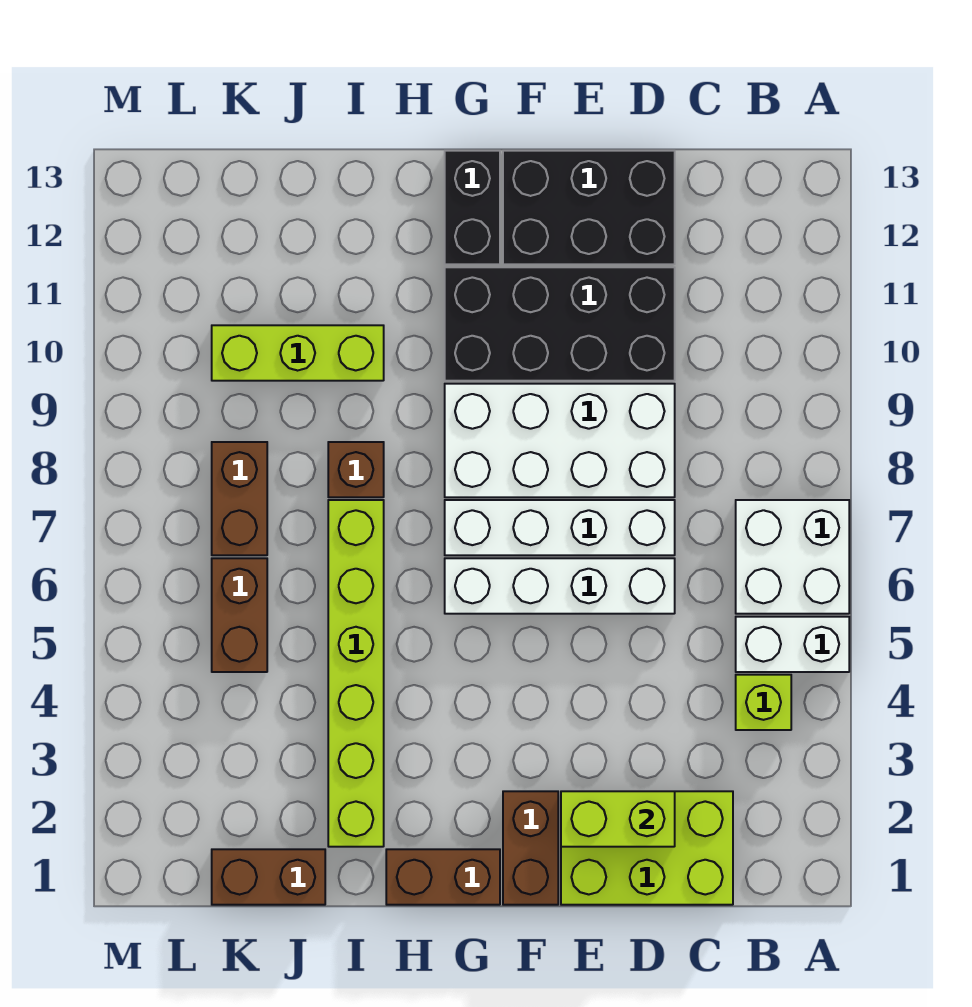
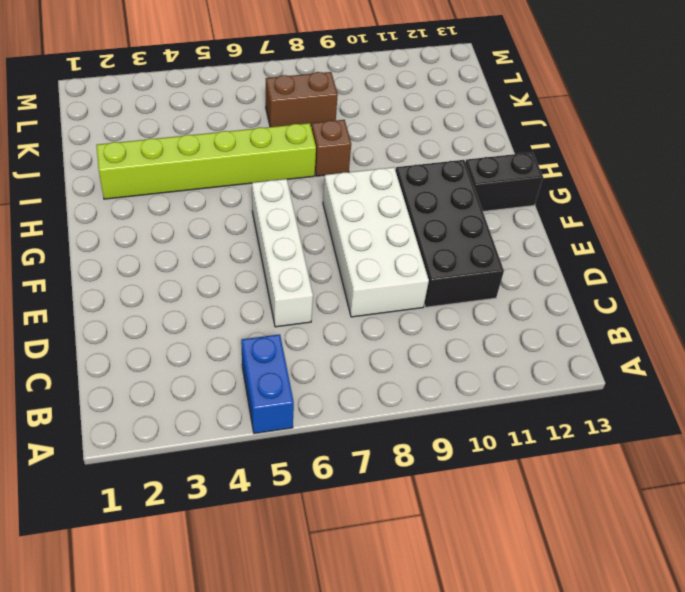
blue 1x2 brick [241,334,294,433] -> white 1x2 brick [736,617,849,672]
none -> white 2x2 brick [736,500,849,614]
none -> lime 1x1 brick [736,675,791,730]
none -> lime 2x3 brick [561,791,733,905]

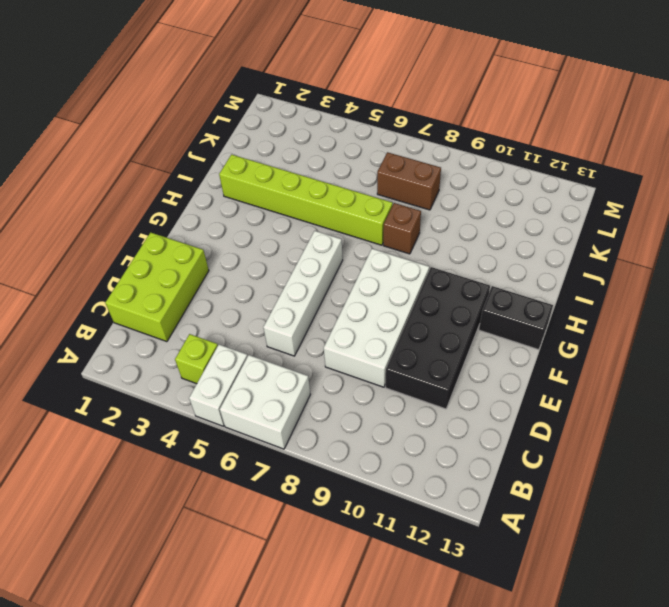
none -> white 1x4 brick [445,500,675,555]
none -> black 2x3 brick [503,151,675,264]
none -> brown 1x2 brick [503,791,558,905]

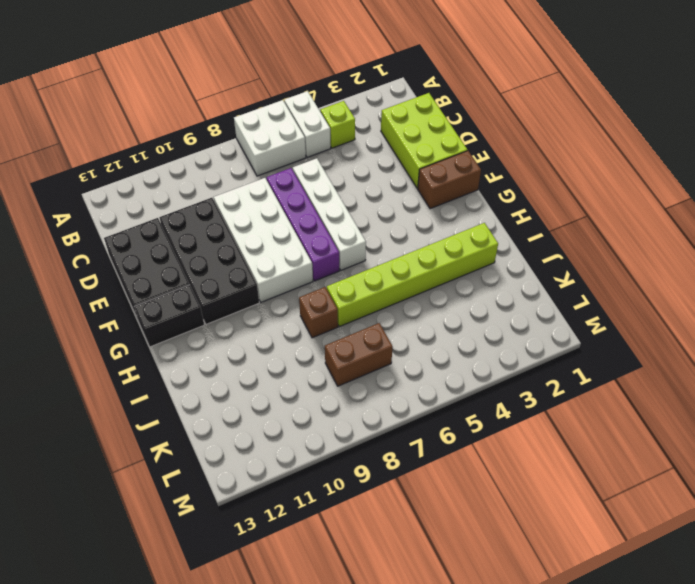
purple 1x4 brick [266,168,339,281] -> white 1x4 brick [445,500,675,555]
none -> brown 1x2 brick [386,849,500,905]
none -> lime 1x3 brick [212,325,384,381]
none -> brown 1x2 brick [212,849,325,905]

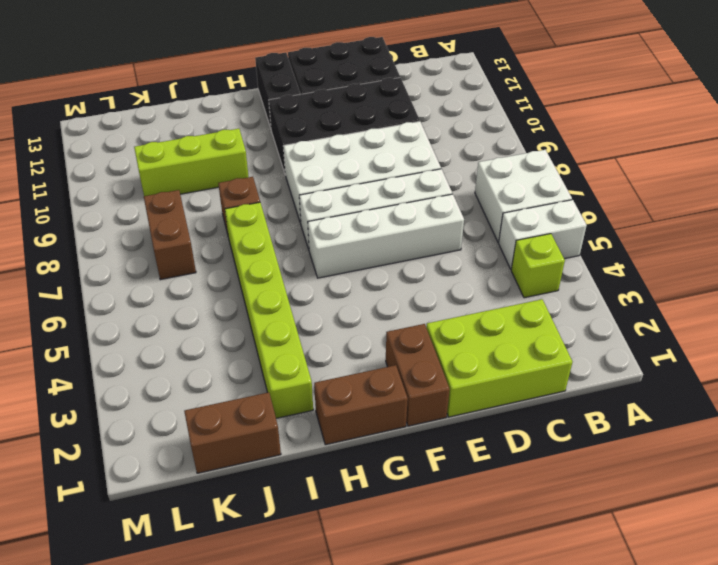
none -> brown 1x2 brick [212,558,267,672]
none -> lime 1x2 brick [561,791,675,847]

